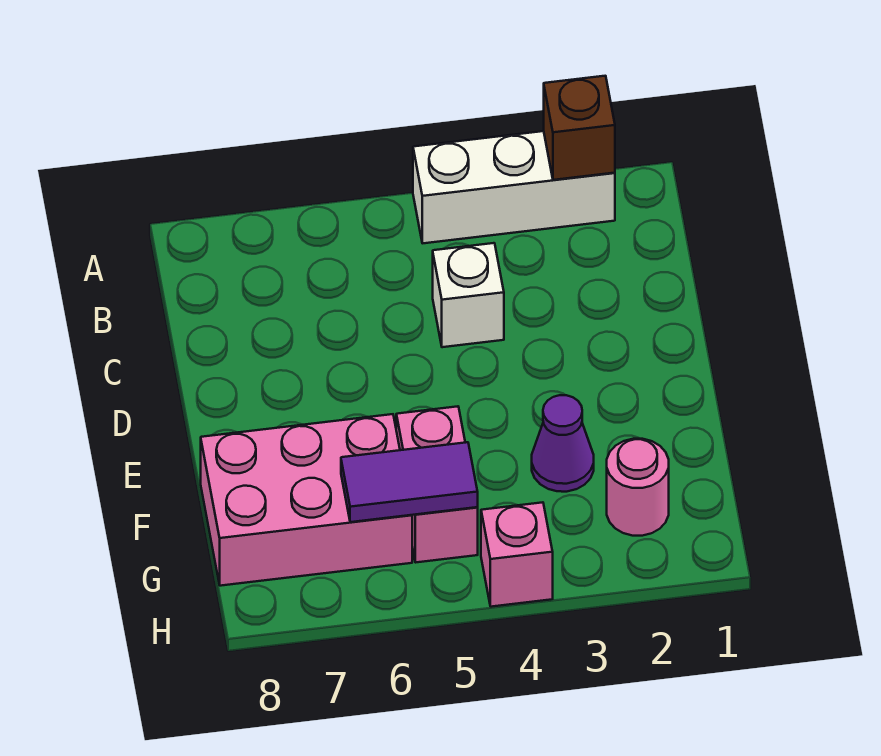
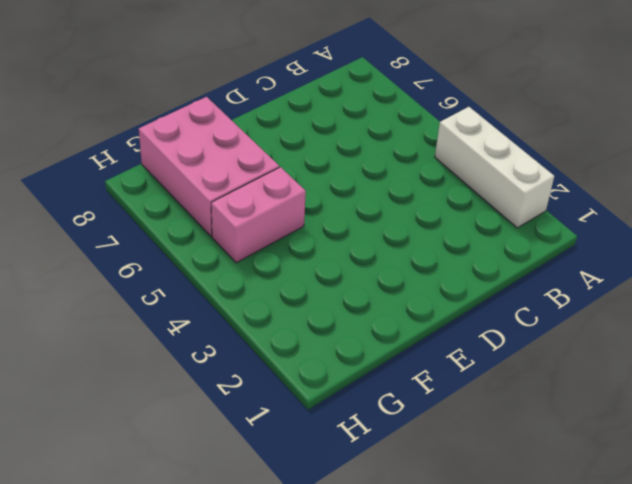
none -> white 1x1 brick [433,243,504,347]
none -> purple 1x1 cone [532,395,594,492]

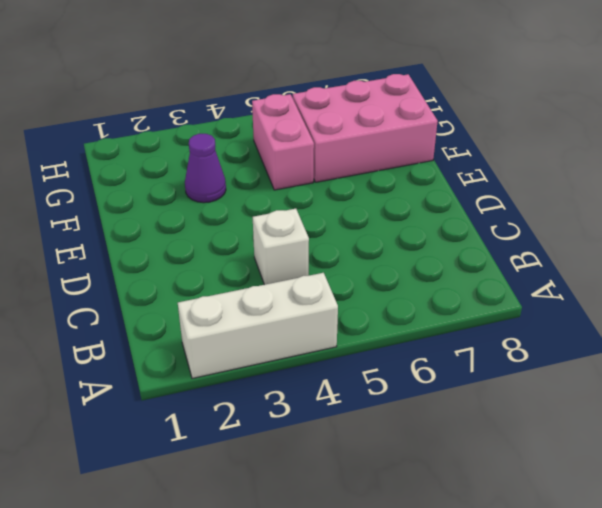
none -> pink 1x1 round brick [607,439,669,536]
none -> pink 1x1 brick [481,502,553,607]

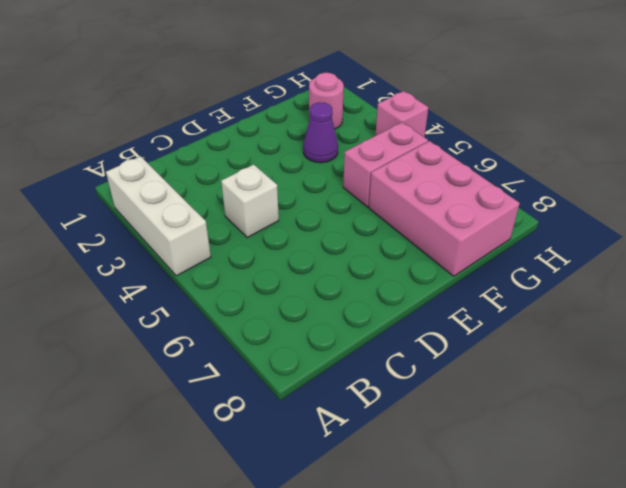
none -> brown 1x1 brick [544,76,615,180]
none -> purple 1x2 tile [341,442,478,522]

